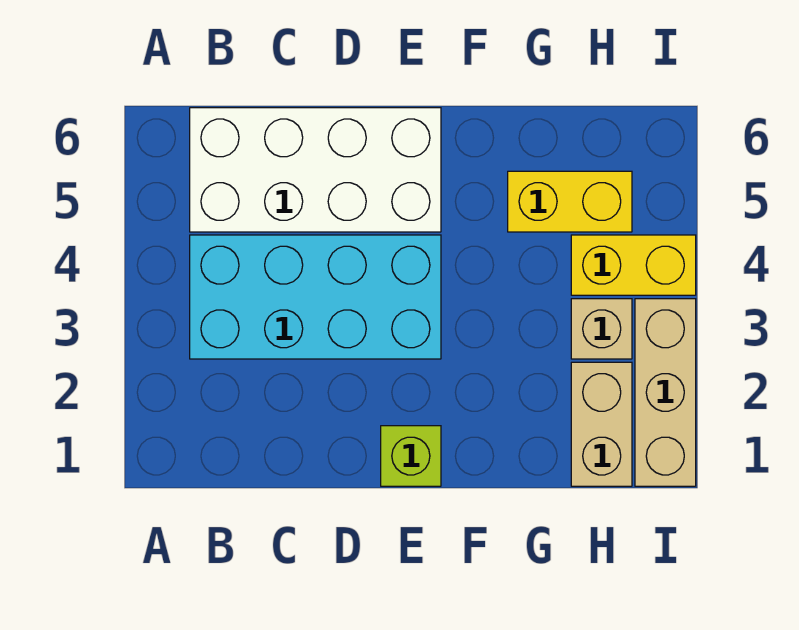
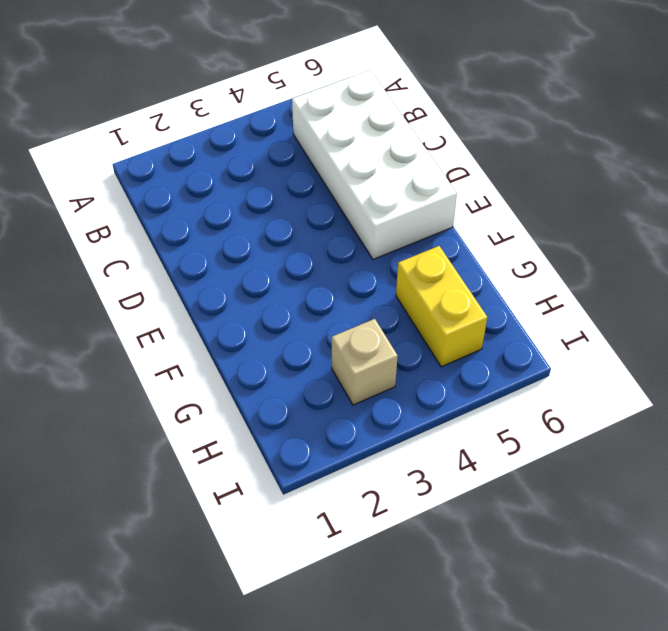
none -> cyan 2x4 brick [190,235,441,359]
none -> lime 1x1 brick [381,426,441,486]

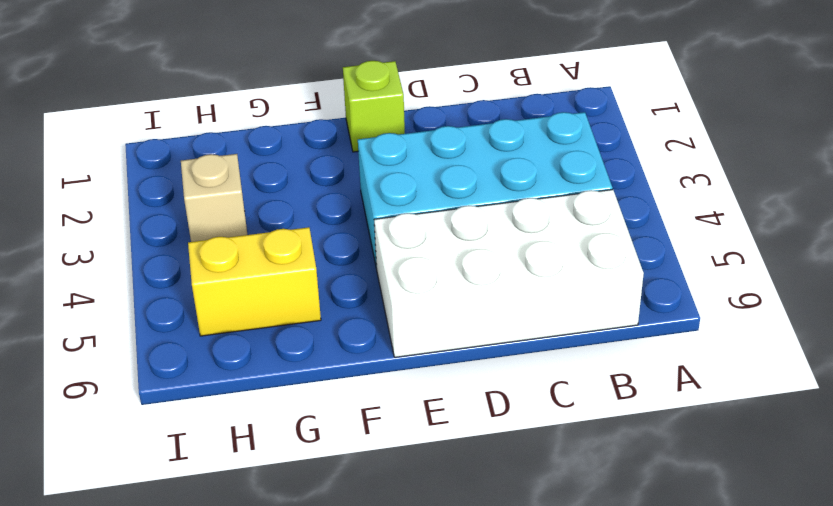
none -> tan 1x2 brick [571,362,632,486]
none -> yellow 1x2 brick [571,235,696,295]

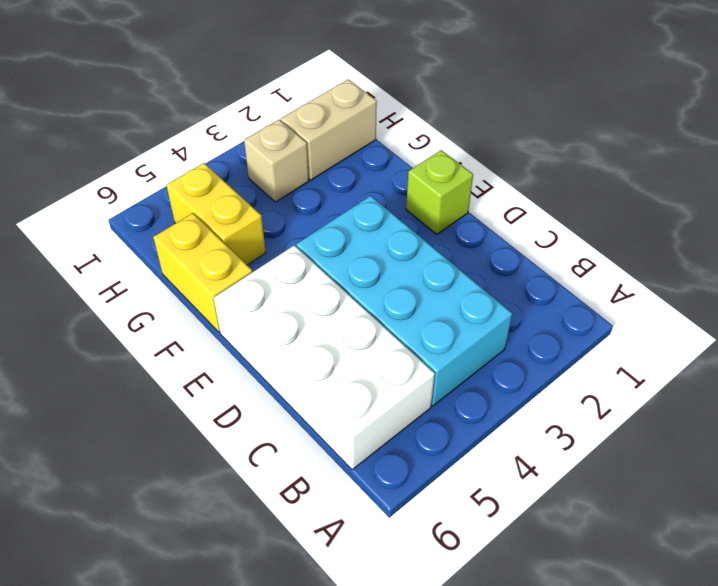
yellow 1x2 brick [153,213,252,332] -> yellow 1x2 brick moved to [571,235,696,295]
none -> tan 1x3 brick [635,299,696,486]

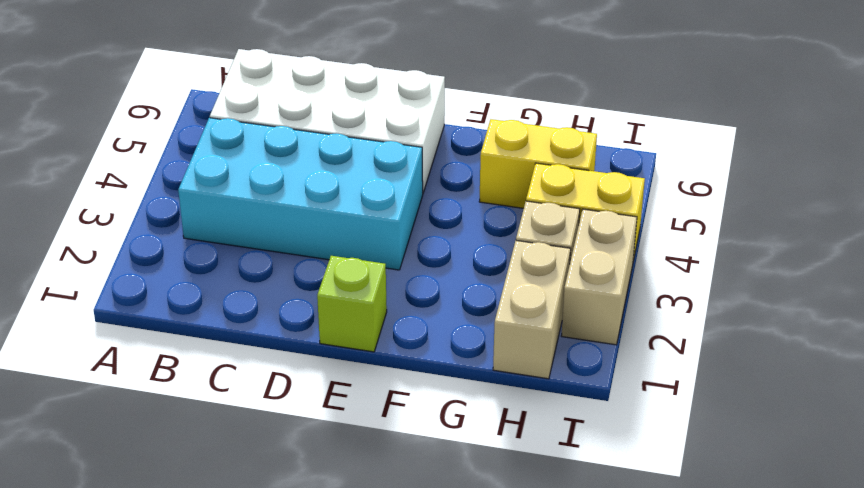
tan 1x2 brick [561,209,637,345] -> tan 1x3 brick [635,299,696,486]

